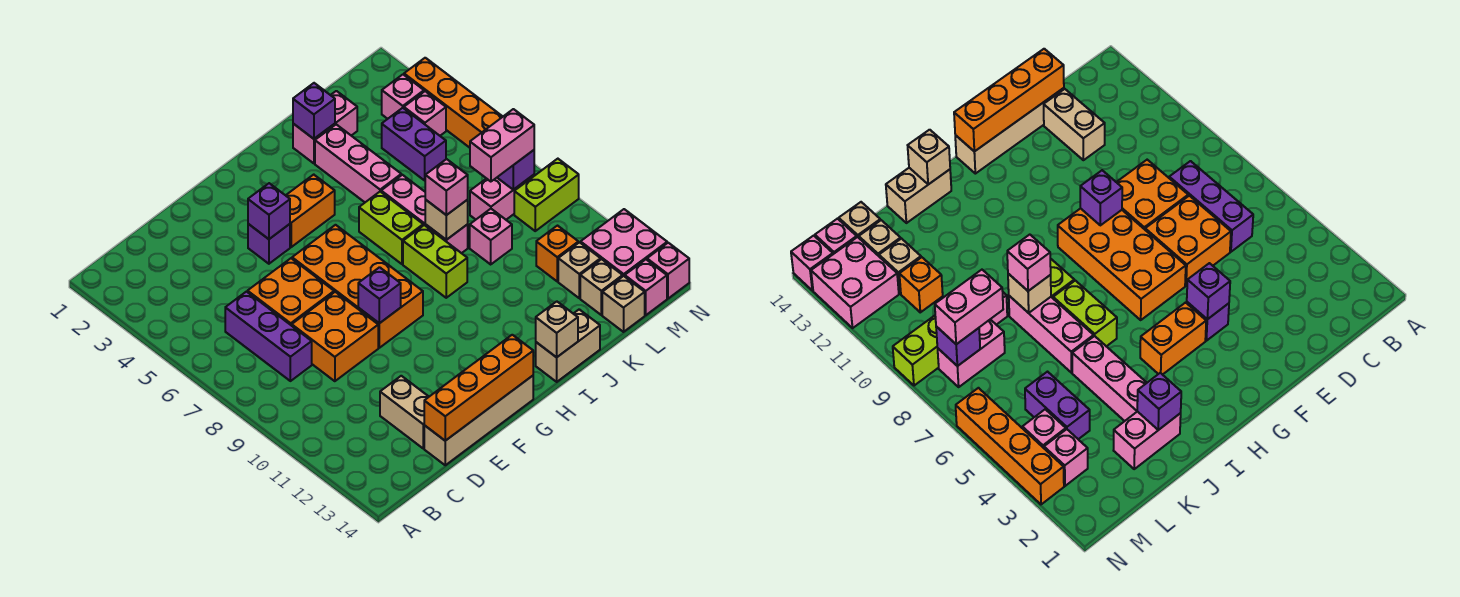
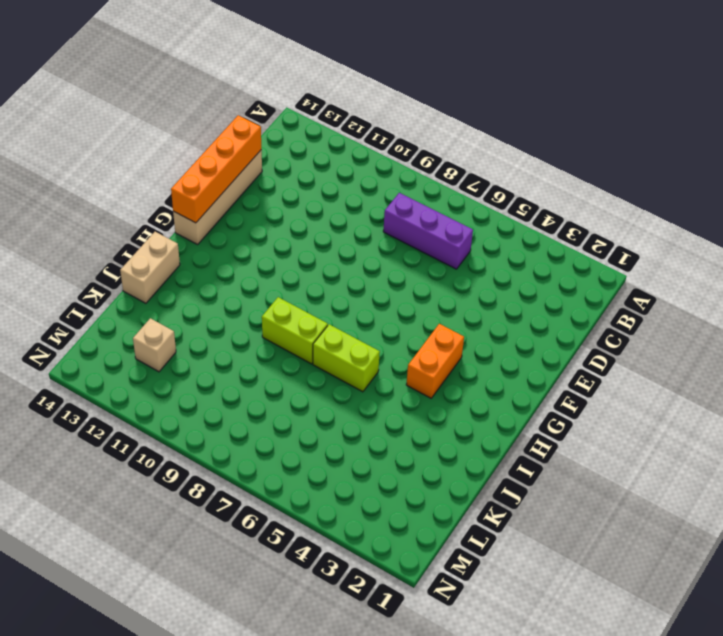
none -> orange 2x2 brick [248,258,334,326]
none -> orange 2x2 brick [292,292,378,381]
none -> tan 1x2 brick [380,376,429,448]
none -> purple 1x1 brick [248,224,290,264]

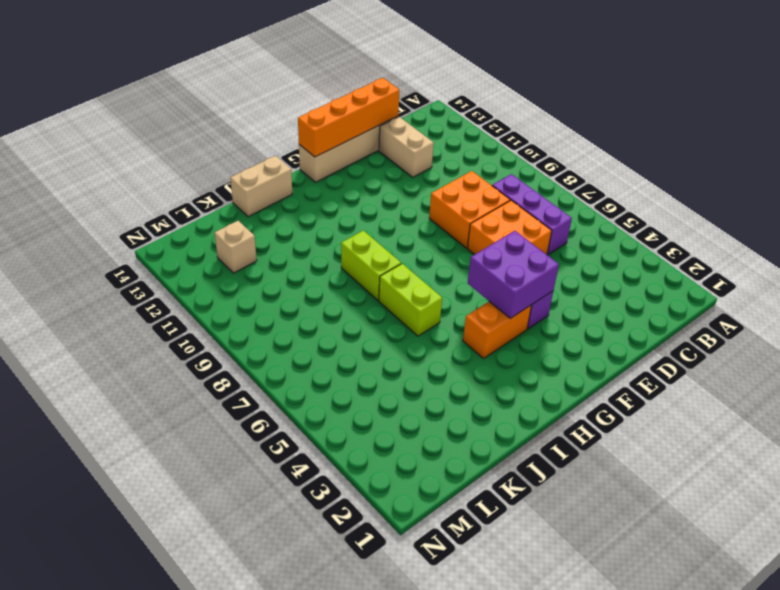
purple 2x2 brick [468,231,559,318] -> purple 1x1 brick [248,183,290,239]
none -> orange 2x4 brick [292,225,423,348]
none -> pink 1x2 brick [293,91,357,163]
none -> pink 1x3 brick [315,124,401,202]
none -> pink 1x3 brick [381,175,468,253]

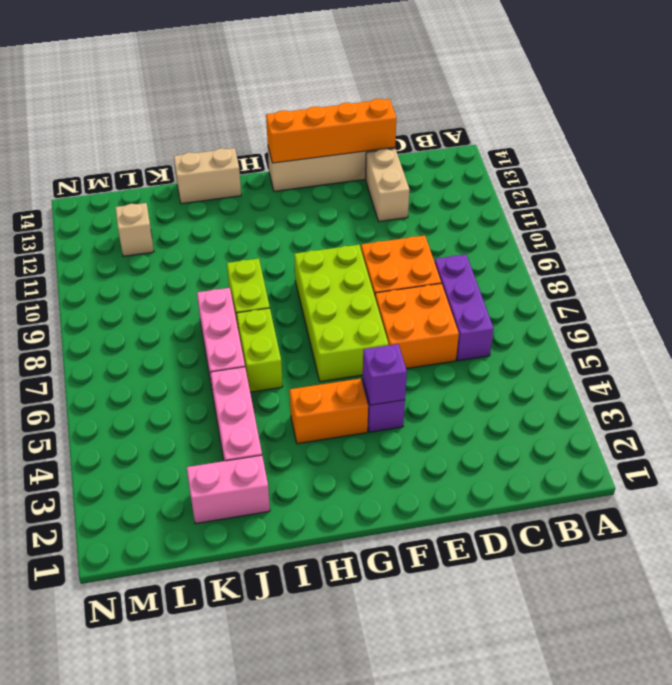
lime 2x4 brick [294,245,389,382] -> orange 2x4 brick [292,225,423,348]
none -> pink 1x1 brick [470,209,512,264]
none -> purple 1x2 brick [382,108,446,180]
none -> pink 1x2 brick [470,175,534,220]
none -> orange 1x1 brick [536,226,578,281]

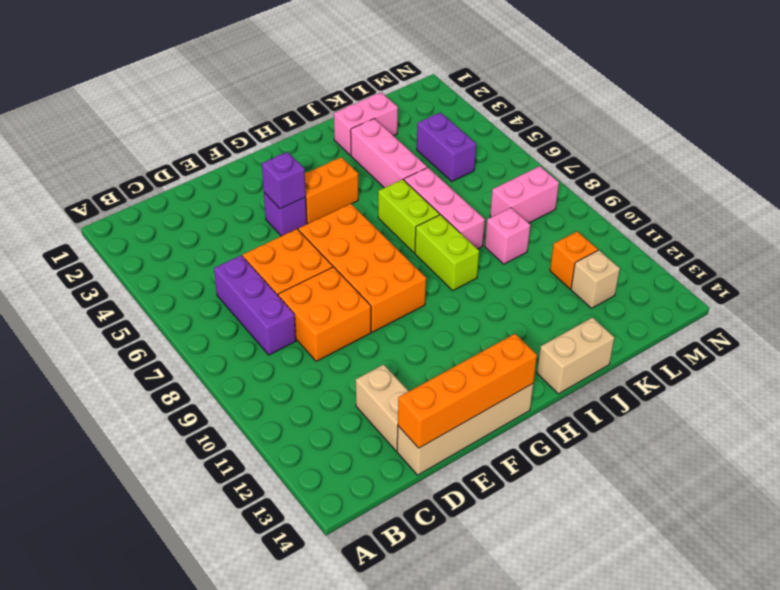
none -> tan 1x1 brick [580,259,623,315]
none -> tan 1x1 brick [602,276,645,332]
none -> pink 1x1 brick [382,75,424,119]
none -> pink 1x1 brick [404,91,446,136]

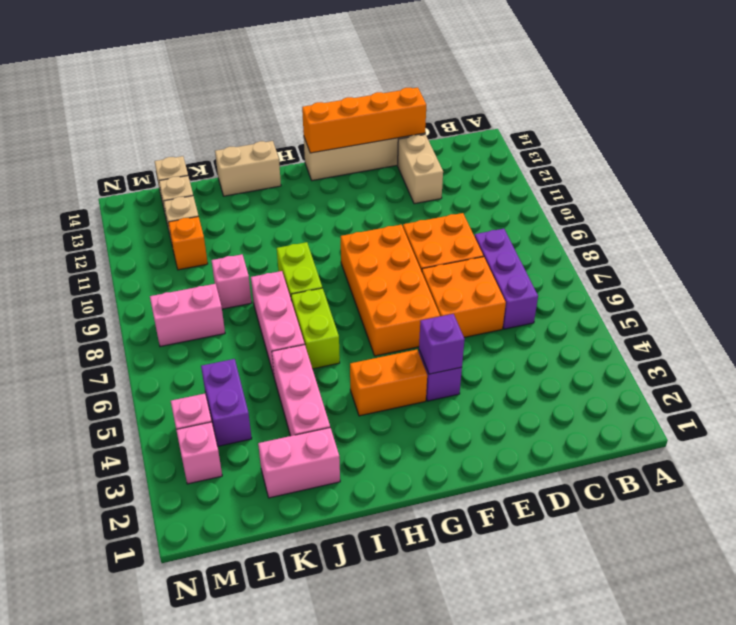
none -> lime 1x2 brick [514,159,579,231]
none -> pink 2x2 brick [581,209,667,276]
none -> pink 1x1 brick [625,260,667,315]
none -> orange 1x4 brick [404,58,503,148]

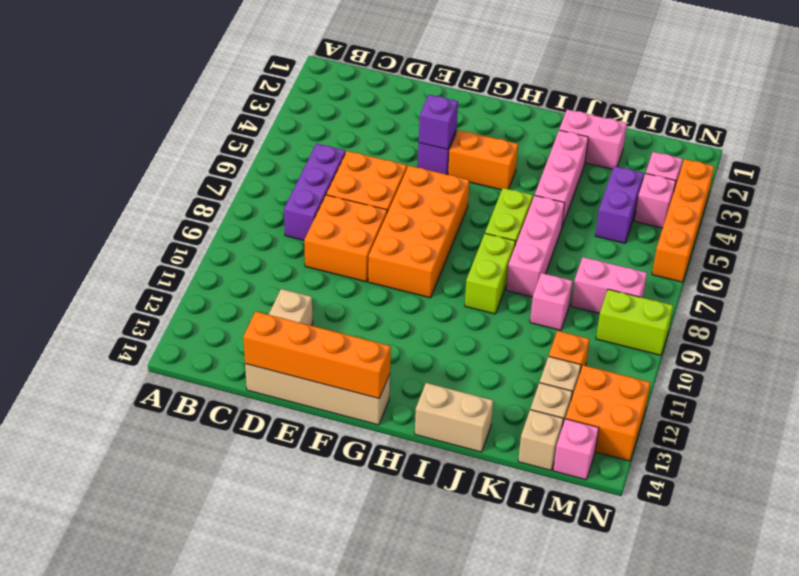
orange 2x2 brick [565,365,651,461] -> pink 2x2 brick [581,209,667,276]
none -> pink 1x1 brick [647,243,689,299]
none -> purple 1x1 brick [358,267,401,323]
none -> tan 1x1 brick [536,301,578,357]
none -> purple 1x1 brick [293,83,335,139]

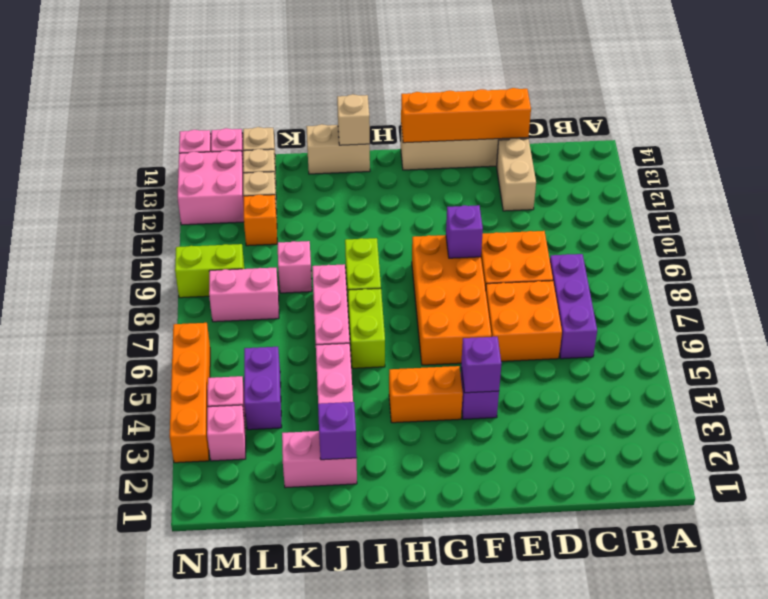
none -> tan 1x1 brick [425,200,468,240]
none -> purple 1x1 brick [497,150,534,190]
none -> pink 1x1 brick [425,159,468,215]
none -> pink 1x2 brick [470,109,534,182]

